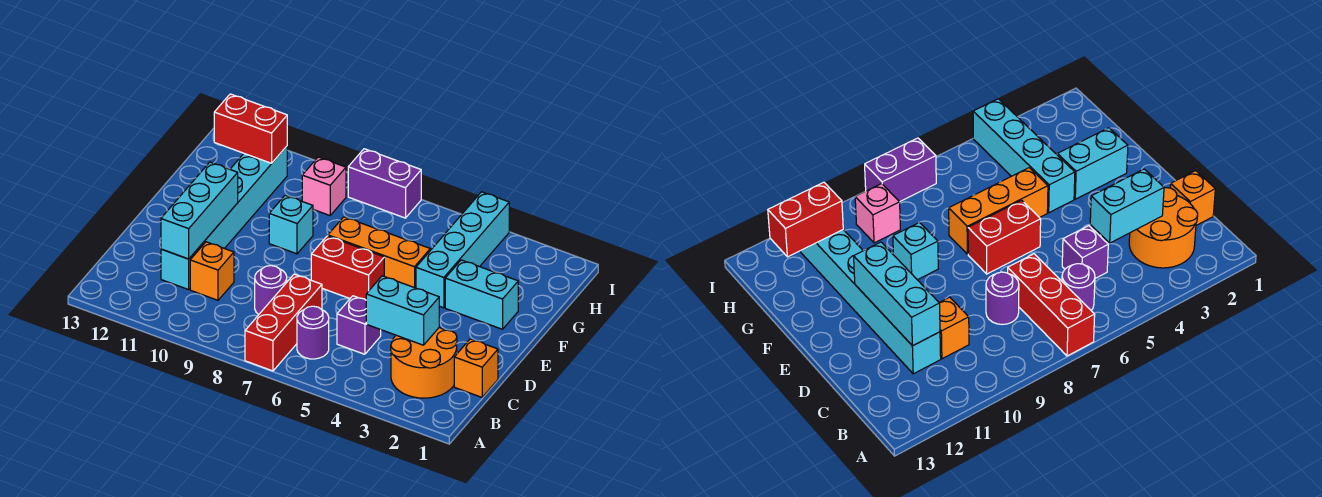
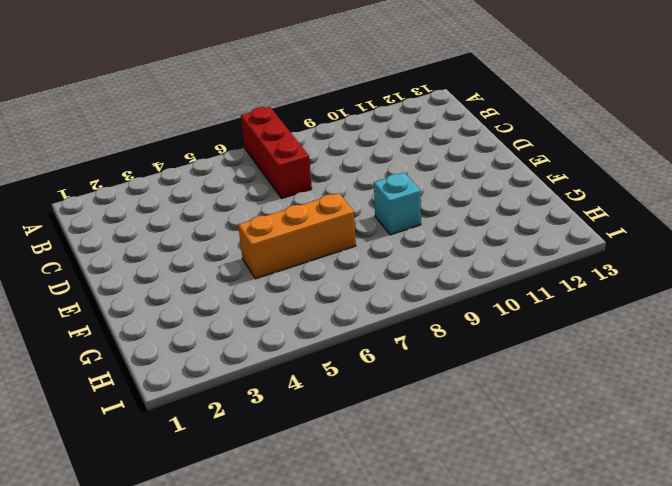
none -> orange 2x2 round brick [391,328,457,398]
none -> purple 1x1 round brick [297,306,329,359]
none -> orange 1x1 brick [454,339,498,397]

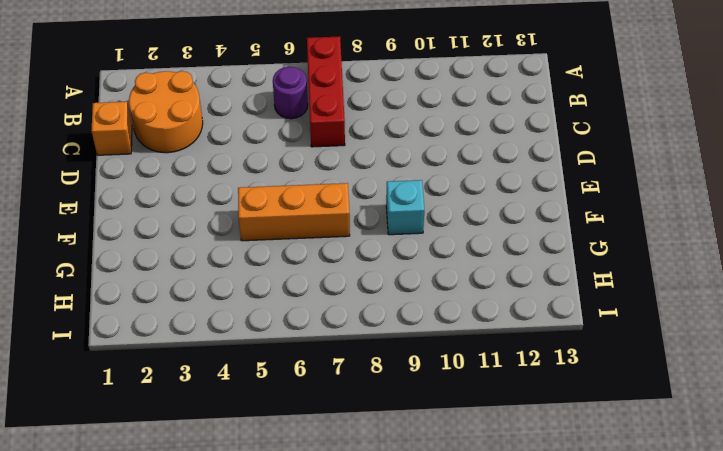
none -> purple 1x1 brick [337,296,381,354]
none -> purple 1x1 round brick [255,266,287,315]
none -> orange 1x1 brick [190,242,234,300]

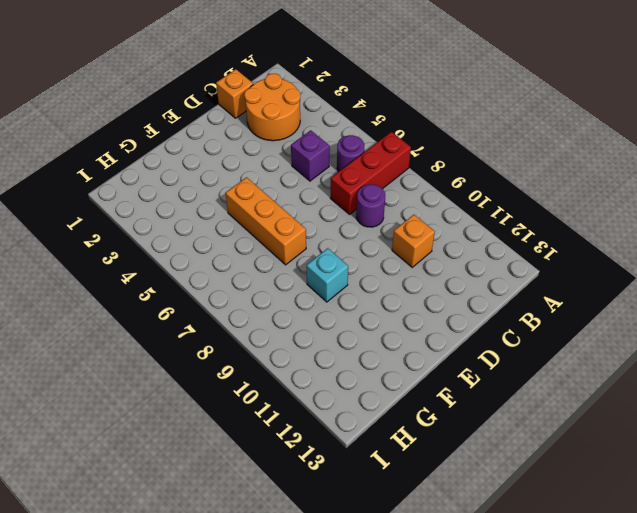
none -> cyan 1x6 brick [161,146,287,290]
none -> red 1x2 brick [311,236,384,300]
none -> cyan 1x2 brick [445,260,518,329]

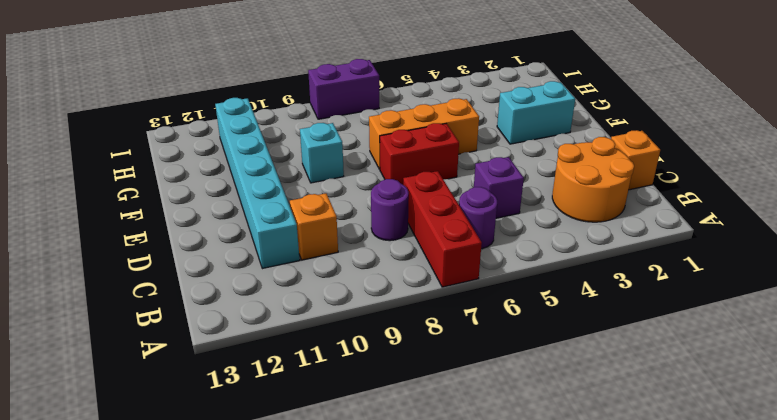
none -> cyan 1x4 brick [416,192,509,308]
none -> pink 1x1 brick [302,157,346,215]
none -> cyan 1x2 brick [366,276,439,345]

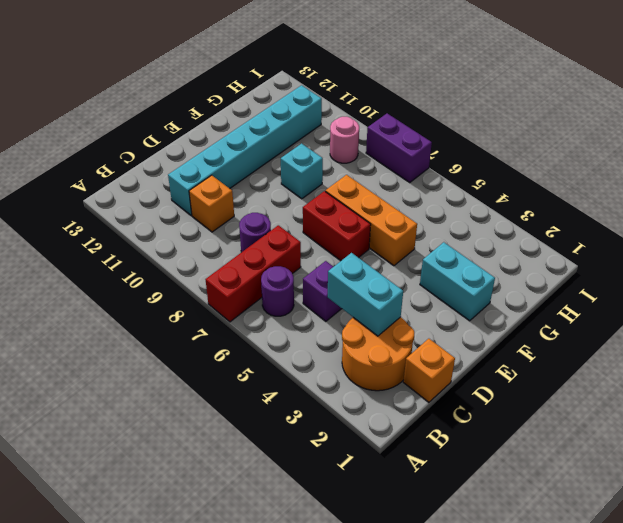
pink 1x1 round brick [330,117,359,163] -> pink 1x1 brick [302,157,346,215]
none -> cyan 1x4 brick [416,192,509,308]
none -> cyan 1x3 brick [161,162,238,259]
none -> red 1x2 brick [214,94,287,163]

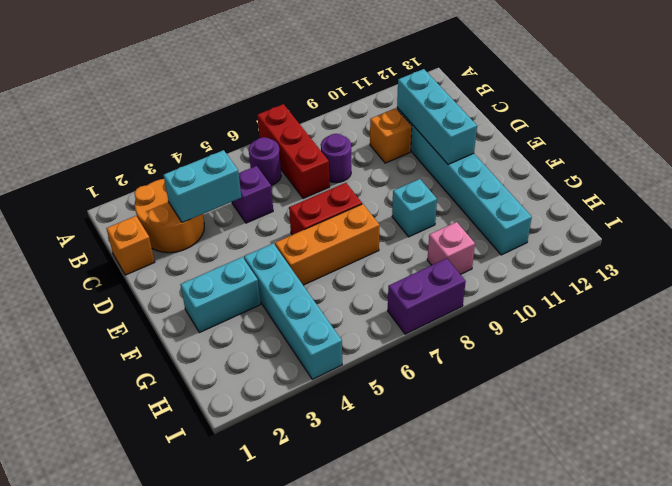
none -> red 1x2 brick [214,94,287,163]

